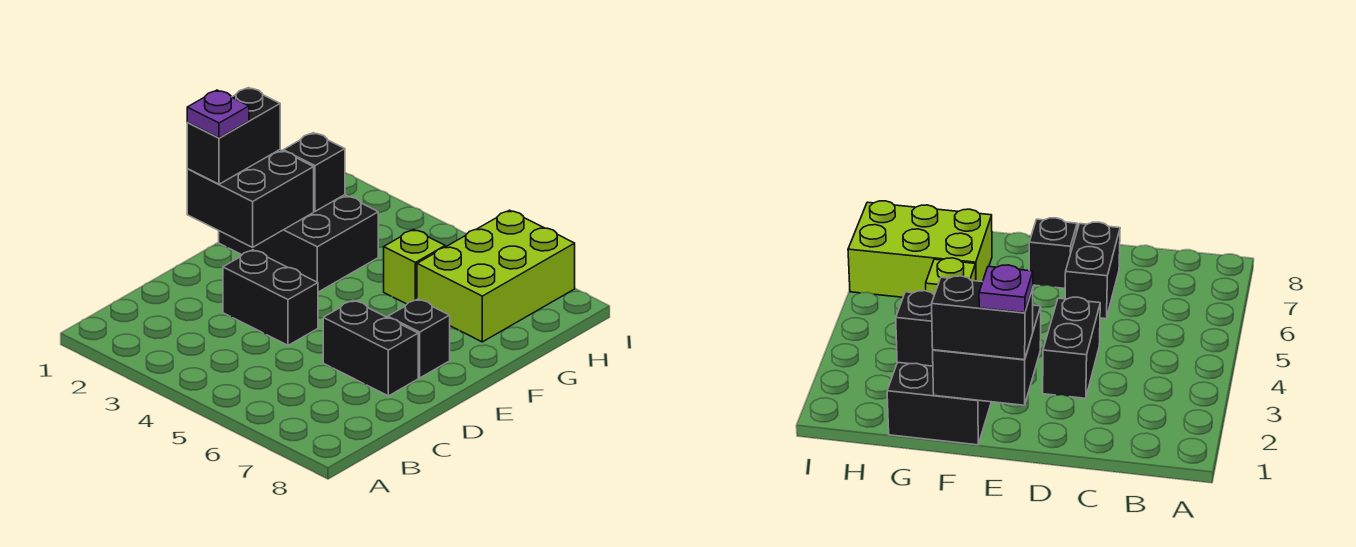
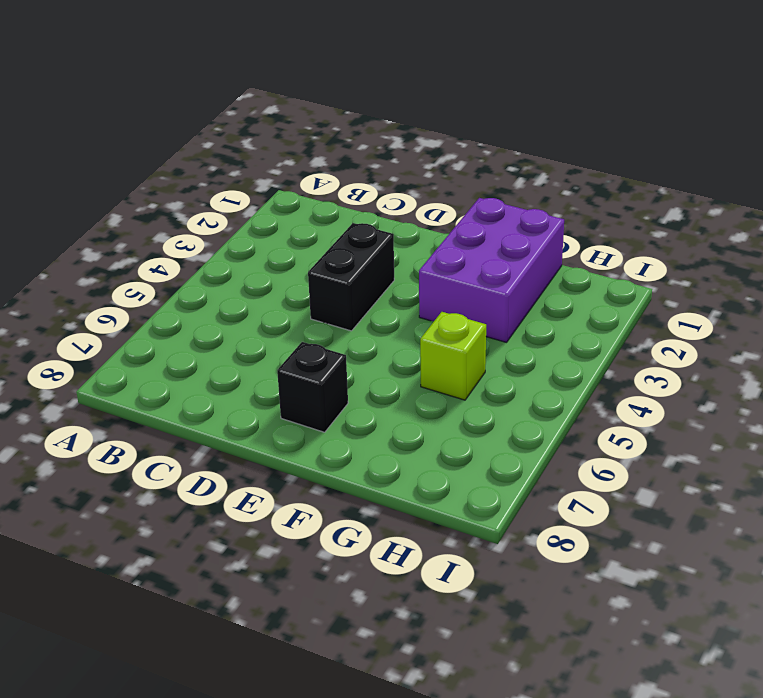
purple 2x3 brick [419,198,564,342] -> black 2x3 brick [219,195,378,292]
none -> black 1x2 brick [323,301,418,396]
none -> lime 2x3 brick [417,210,575,342]

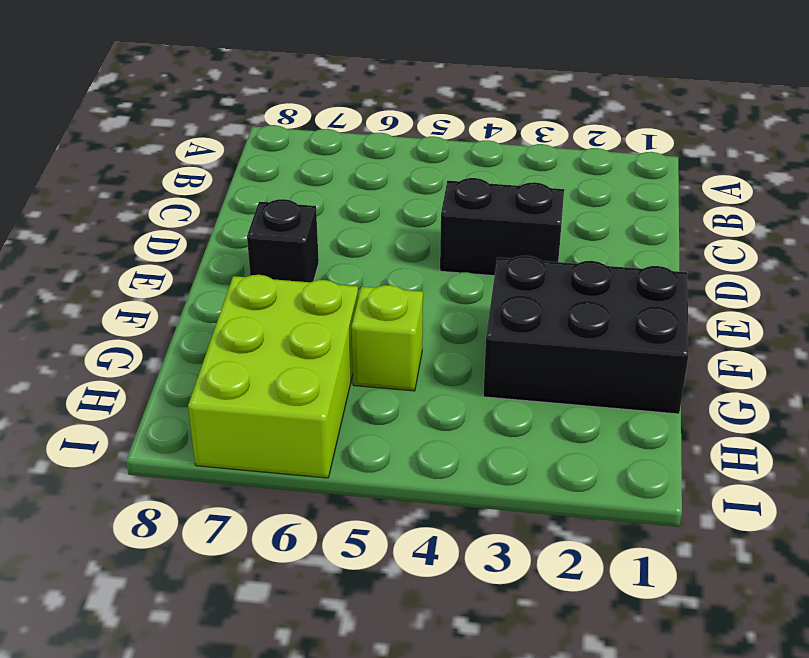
none -> black 1x2 brick [323,301,418,396]
none -> black 2x2 brick [187,150,314,247]

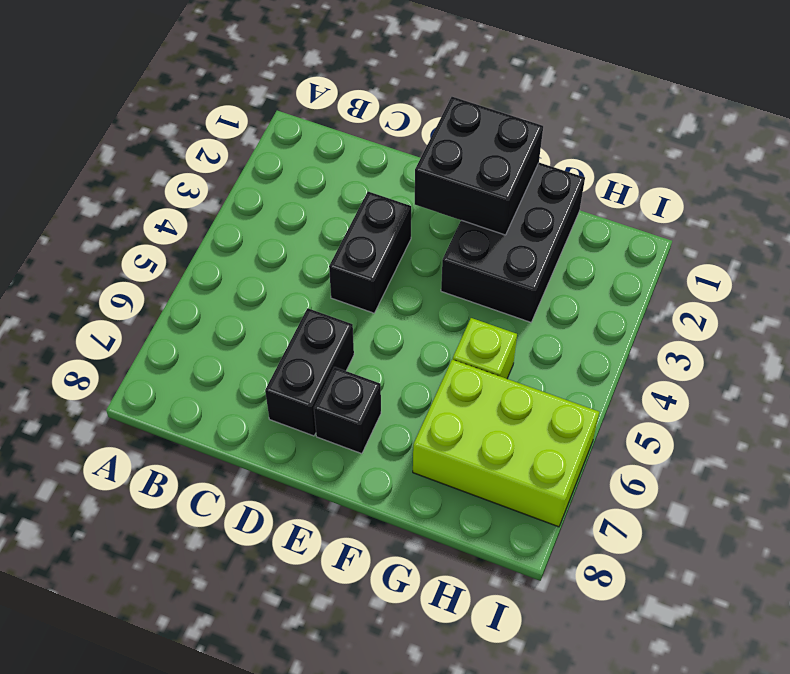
none -> black 1x1 brick [283,133,345,211]
none -> black 1x2 brick [187,88,280,184]

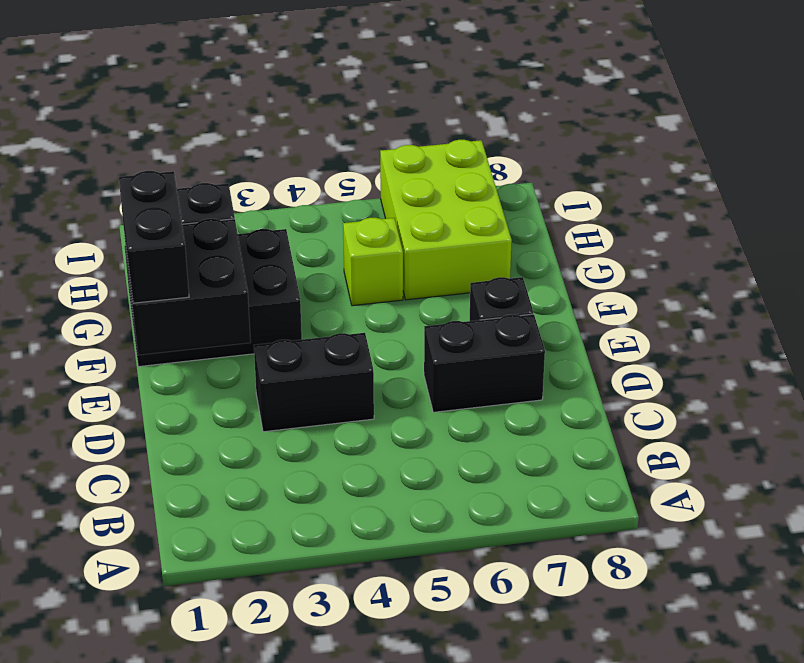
none -> purple 1x1 plate [187,90,249,138]

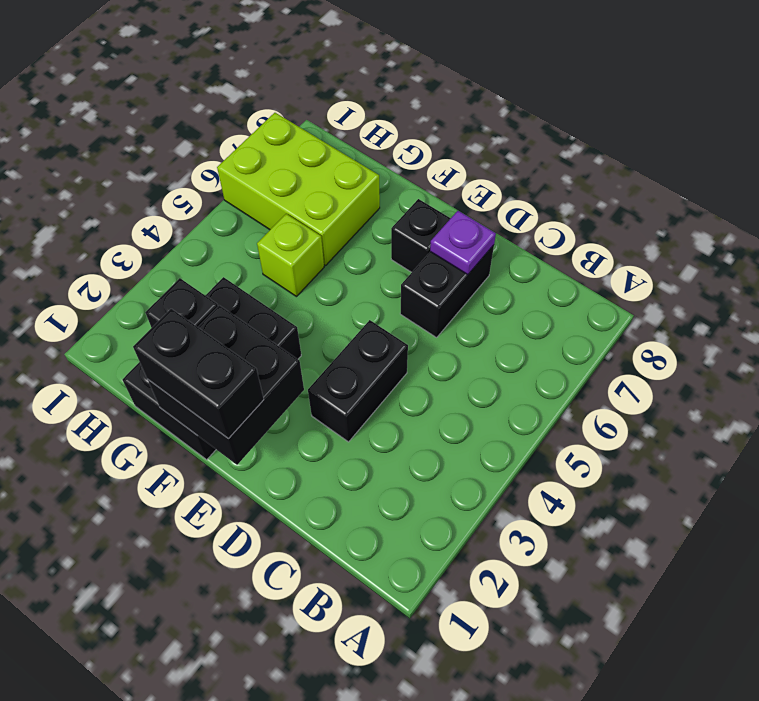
purple 1x1 plate [430,211,496,275] -> purple 1x1 plate moved to [187,90,249,138]

